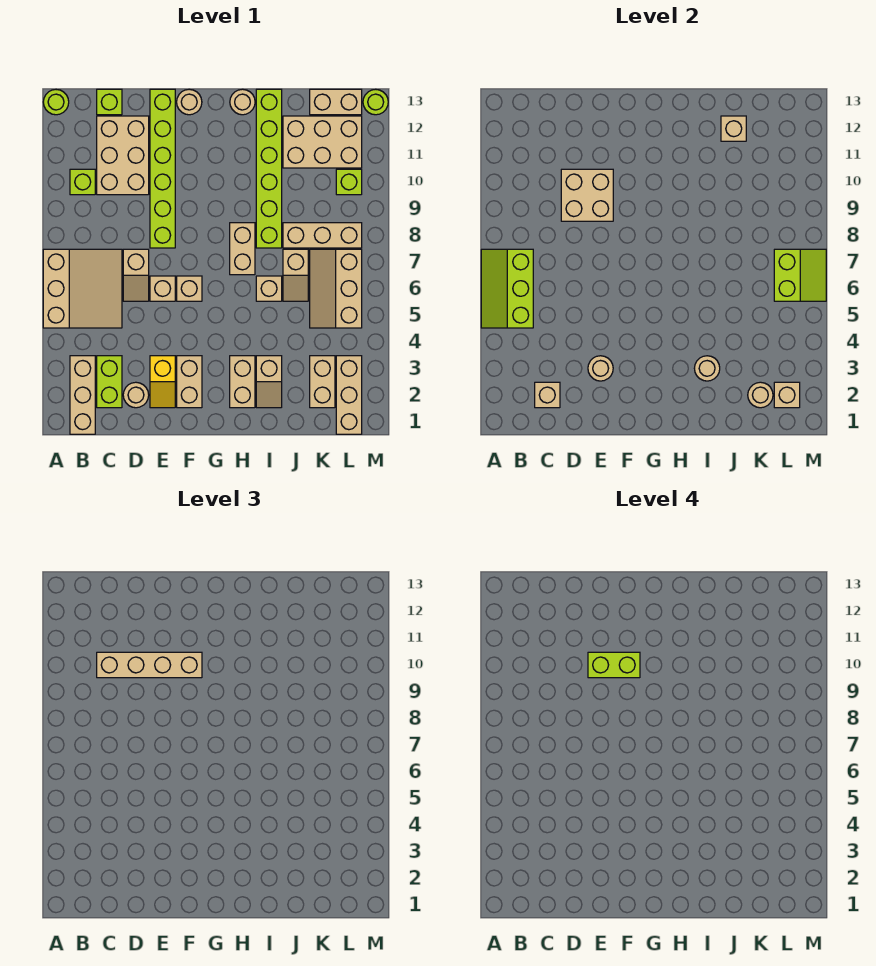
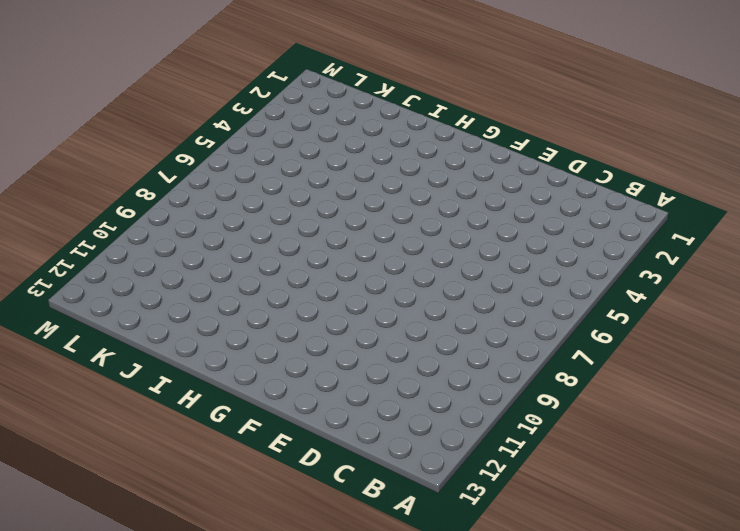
none -> tan 3x3 slope [43,249,122,328]
none -> lime 1x1 round brick [43,90,69,115]
none -> tan 1x3 brick [70,356,95,434]
none -> lime 1x1 brick [70,169,95,195]

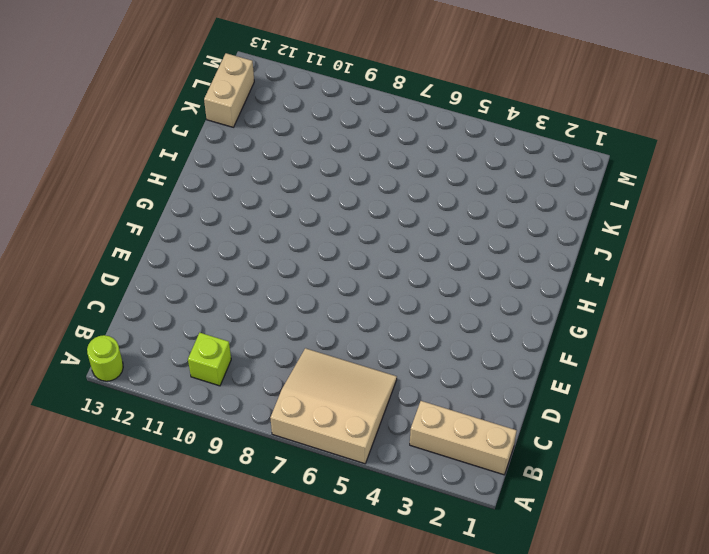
none -> lime 1x2 brick [97,356,122,408]
none -> tan 2x3 brick [97,116,149,195]
none -> lime 1x1 brick [97,89,122,115]
none -> tan 1x1 round brick [123,382,149,408]

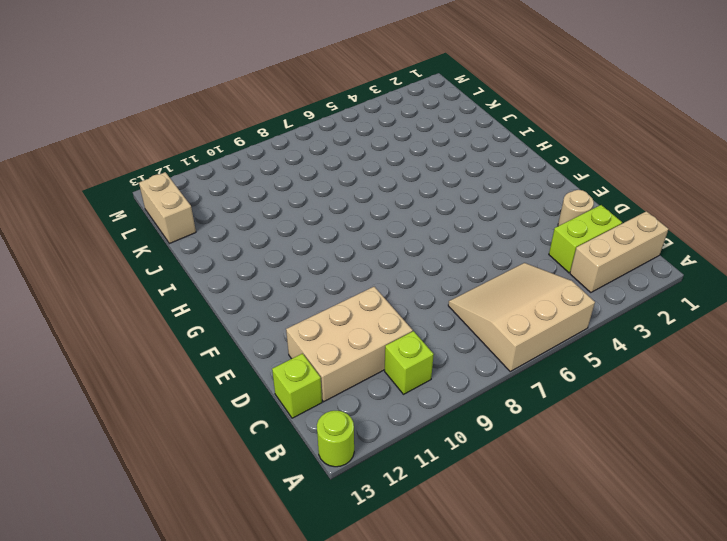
none -> tan 1x2 slope [123,249,149,301]
none -> yellow 1x2 slope [150,356,175,408]
none -> tan 1x1 brick [150,276,175,301]
none -> lime 1x6 brick [150,89,175,248]

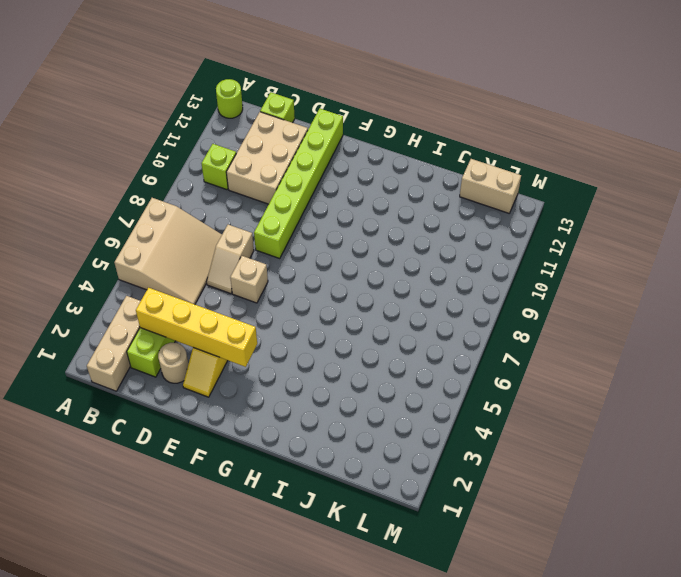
yellow 1x4 brick [136,288,257,367] -> tan 1x1 round brick [588,356,613,381]
none -> tan 1x2 brick [177,356,202,408]
none -> tan 1x1 brick [177,276,202,301]
none -> tan 1x1 round brick [177,89,202,115]
none -> tan 1x2 brick [230,356,255,408]

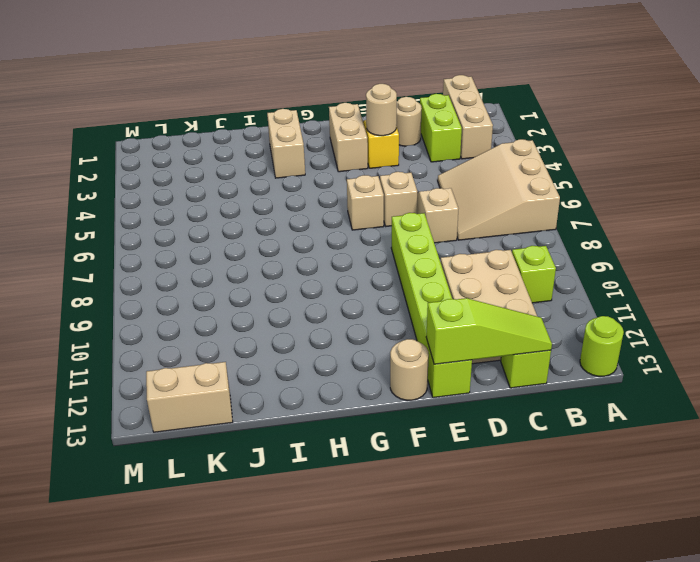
lime 1x3 slope [426,298,552,364] -> none
none -> tan 1x2 brick [230,223,255,275]
none -> tan 1x1 round brick [230,89,255,115]
none -> tan 1x2 slope [256,356,282,408]
none -> tan 1x1 brick [256,276,282,301]

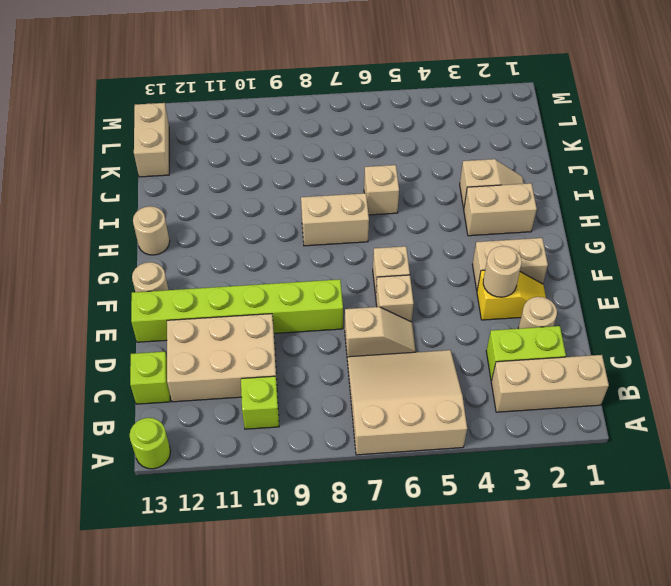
none -> lime 1x6 brick [256,89,282,248]
none -> tan 1x2 slope [283,249,308,301]
none -> tan 1x3 brick [283,223,362,248]
none -> tan 2x3 brick [283,116,362,168]

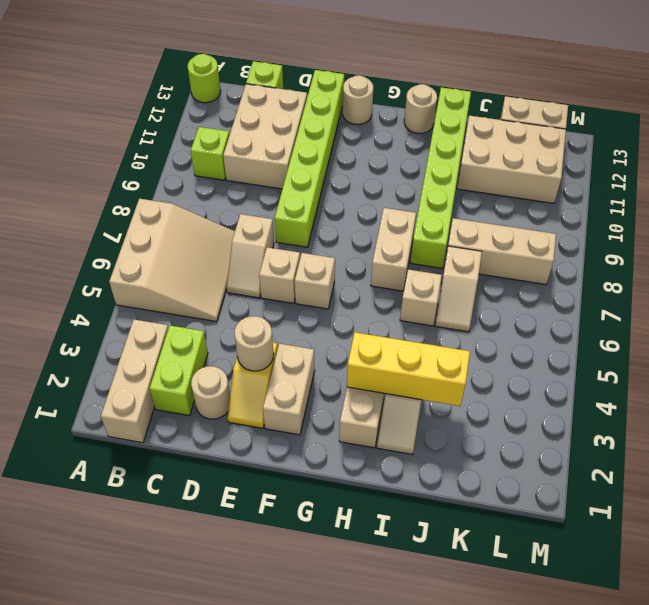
yellow 1x3 brick [347,332,470,406] -> tan 1x1 round brick [694,356,720,381]
none -> tan 1x2 brick [310,356,335,408]
none -> tan 2x3 slope [310,249,362,328]
none -> tan 1x3 brick [336,356,362,434]
none -> lime 1x1 brick [336,169,362,195]

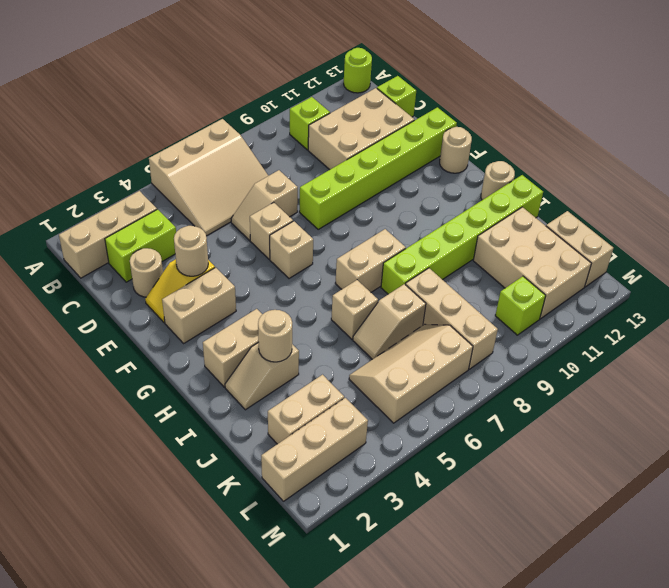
none -> lime 1x1 round brick [363,89,388,115]
none -> lime 2x3 slope [481,249,533,328]
none -> tan 1x1 brick [535,382,560,408]
none -> tan 2x2 brick [561,169,613,221]

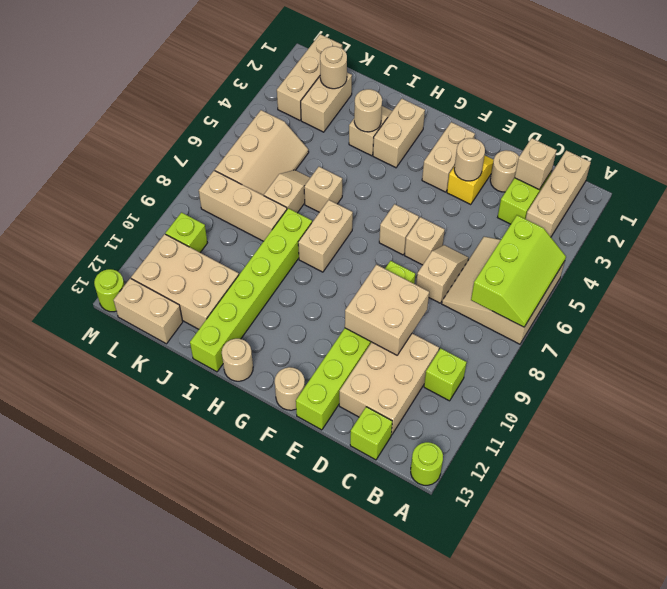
none -> tan 1x1 brick [721,116,746,141]
none -> tan 1x1 brick [774,382,800,408]
none -> lime 2x2 slope [774,249,826,301]
none -> tan 1x4 brick [97,652,202,678]

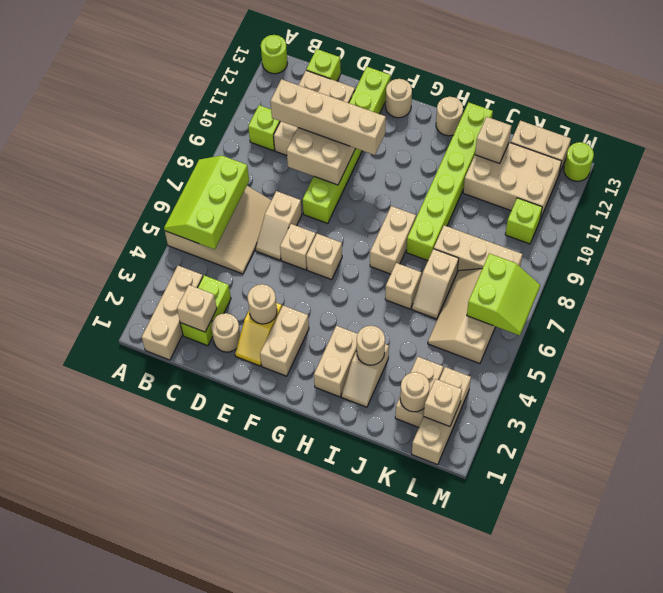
none -> lime 1x2 brick [588,652,640,678]

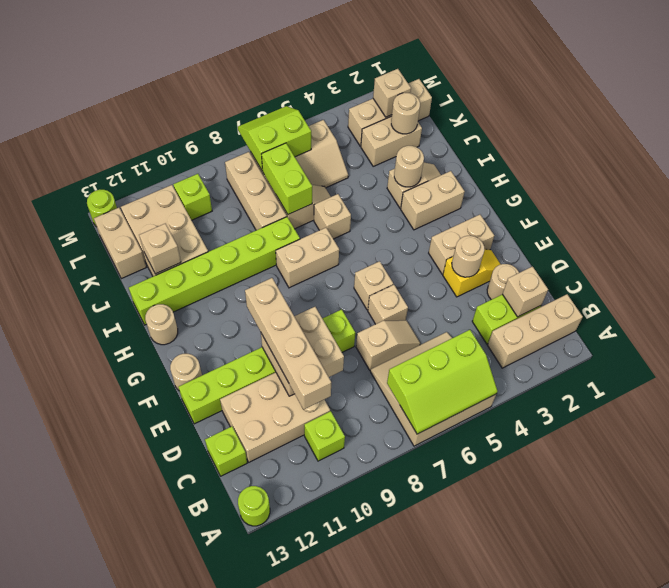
lime 1x2 brick [262,143,312,214] -> lime 1x2 brick moved to [588,652,640,678]

